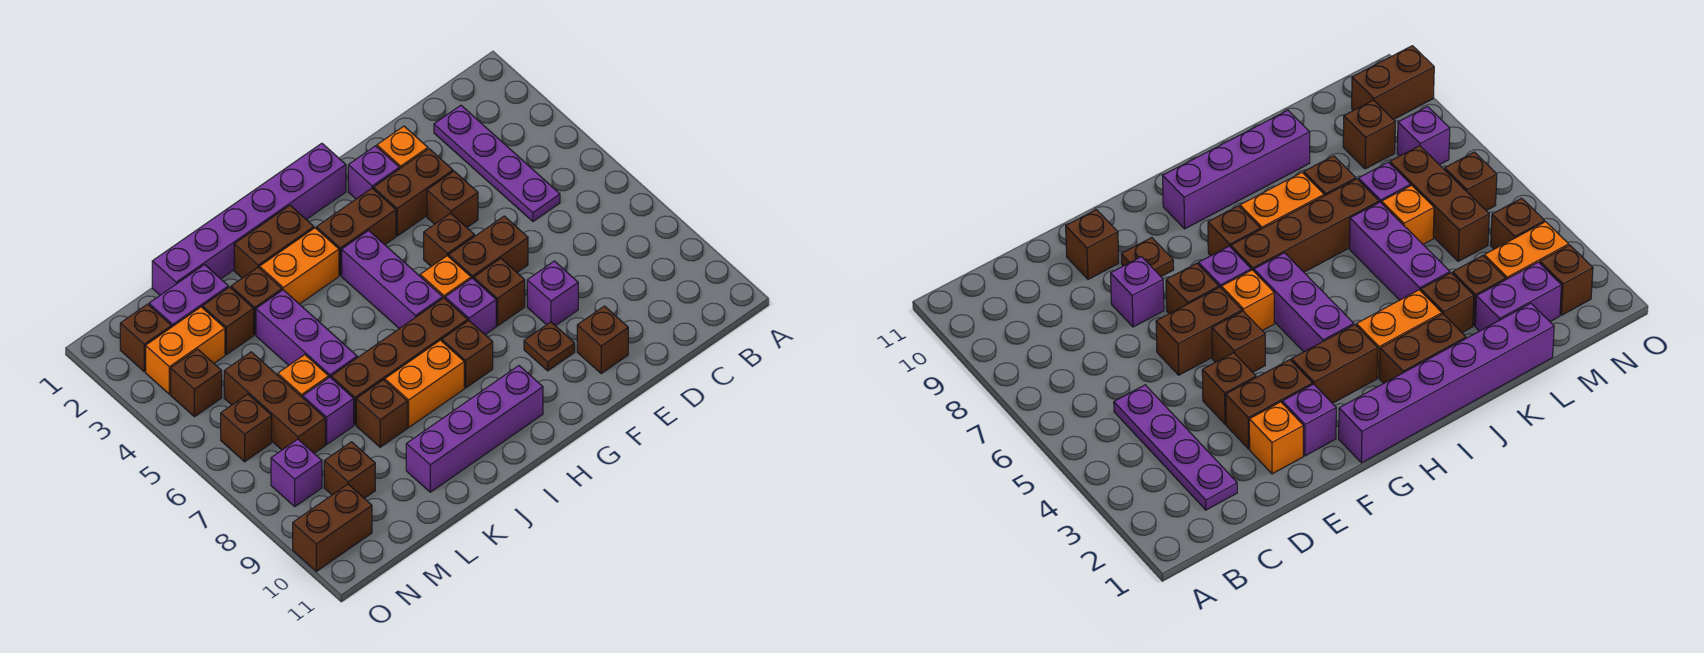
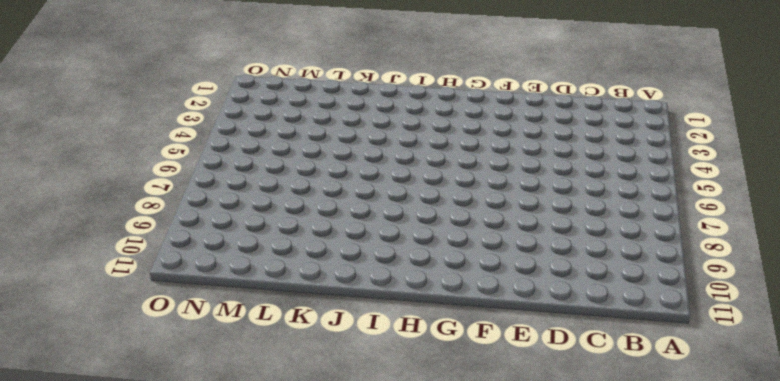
none -> purple 1x4 plate [434,105,560,221]
none -> orange 1x1 brick [377,126,428,169]
none -> brown 1x2 brick [373,149,453,236]
none -> brown 1x1 brick [427,171,478,227]

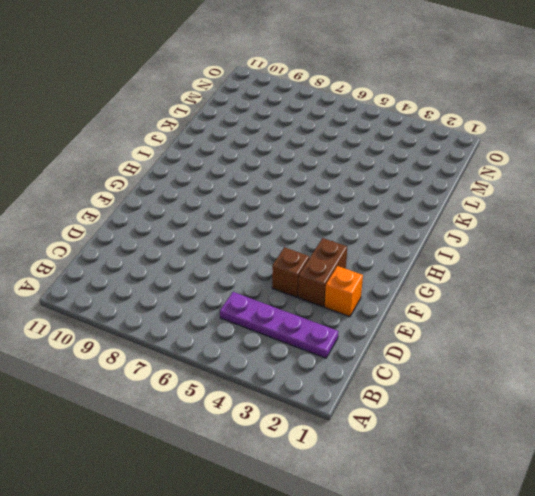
none -> brown 1x2 brick [449,216,528,279]
none -> purple 1x1 brick [527,261,578,326]
none -> brown 1x1 brick [577,306,628,373]
none -> purple 1x1 brick [348,146,399,199]

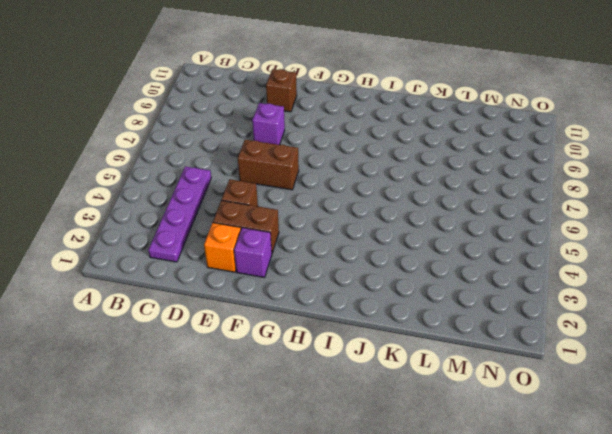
none -> brown 1x1 brick [424,213,475,266]
none -> brown 1x1 brick [474,258,525,326]
none -> brown 1x1 plate [524,322,575,371]
none -> purple 1x6 brick [152,143,346,295]

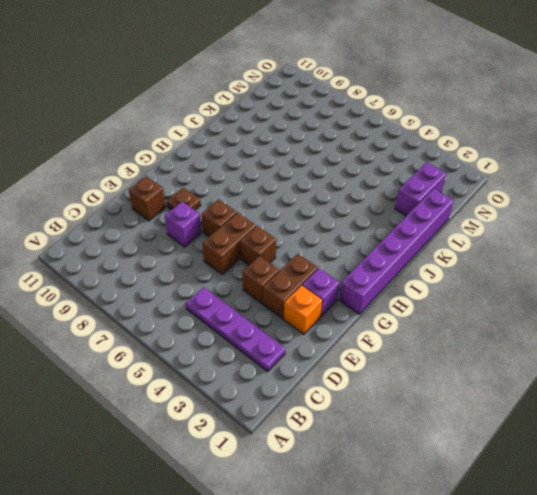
none -> brown 1x2 brick [316,188,396,275]
none -> orange 1x1 brick [420,256,471,298]
none -> purple 1x1 brick [445,278,496,335]
none -> purple 1x3 brick [342,230,443,329]

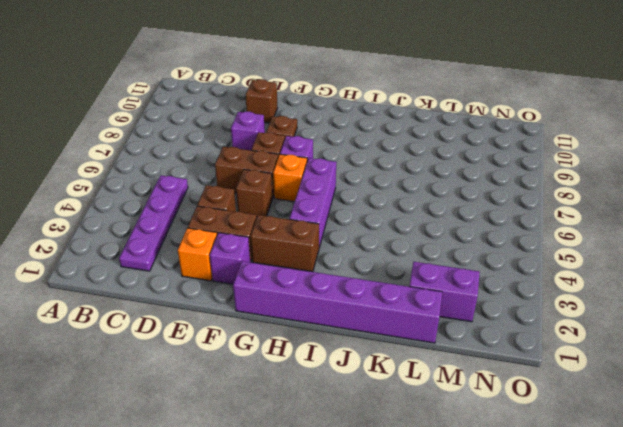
none -> brown 1x4 brick [331,298,468,425]
none -> brown 1x1 brick [442,321,493,388]
none -> purple 1x4 brick [406,366,543,492]
none -> brown 1x2 brick [234,206,314,278]

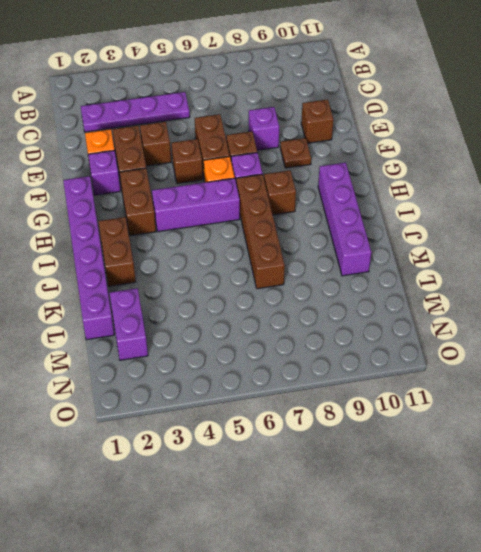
none -> orange 1x2 brick [260,228,339,304]
none -> orange 1x2 brick [385,340,464,427]
none -> brown 1x1 brick [231,268,282,335]
none -> purple 1x3 brick [256,290,357,377]

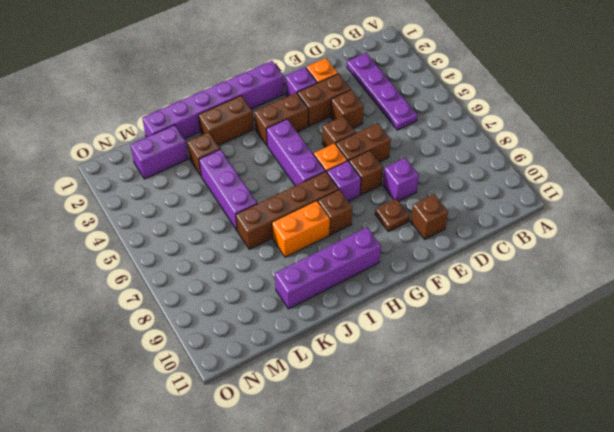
none -> orange 1x2 brick [260,228,339,304]
none -> brown 1x1 brick [356,380,407,447]
none -> brown 1x1 brick [203,287,254,355]
none -> orange 1x1 brick [278,355,329,398]

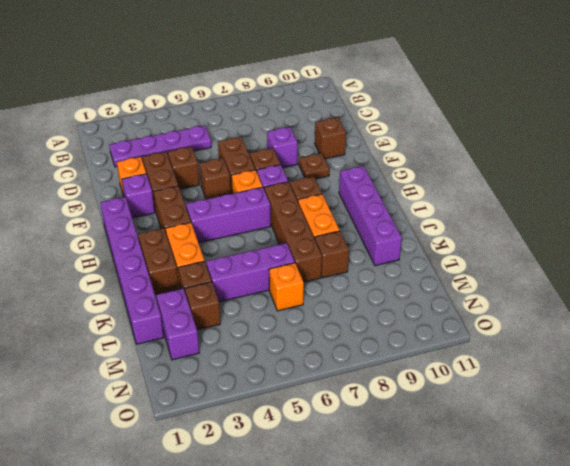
none -> purple 1x1 brick [303,377,354,444]
none -> orange 1x2 brick [146,307,225,394]
none -> brown 1x3 brick [224,352,325,453]
none -> brown 1x1 brick [324,442,375,498]

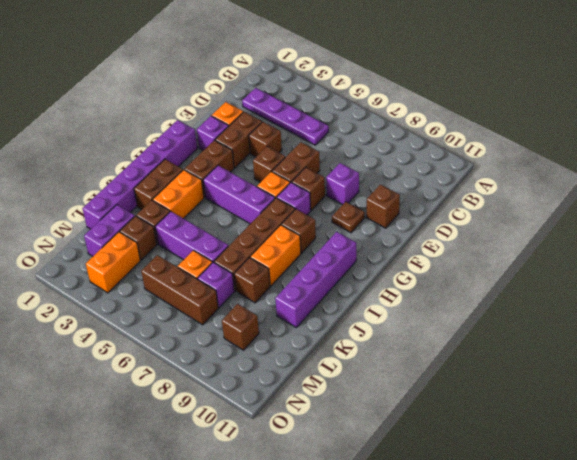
none -> brown 1x1 brick [120,304,171,372]
none -> brown 1x1 brick [171,349,222,417]
none -> brown 1x1 brick [221,394,272,462]
none -> purple 1x1 brick [271,439,322,506]

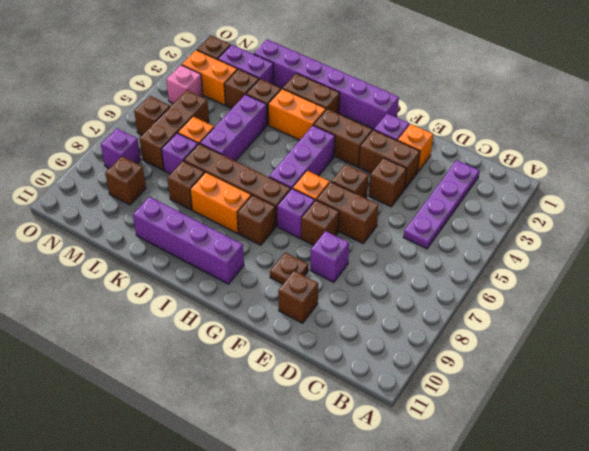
pink 1x1 brick [166,65,203,104] -> brown 1x1 brick [171,349,222,417]
none -> brown 1x2 brick [293,484,372,571]

